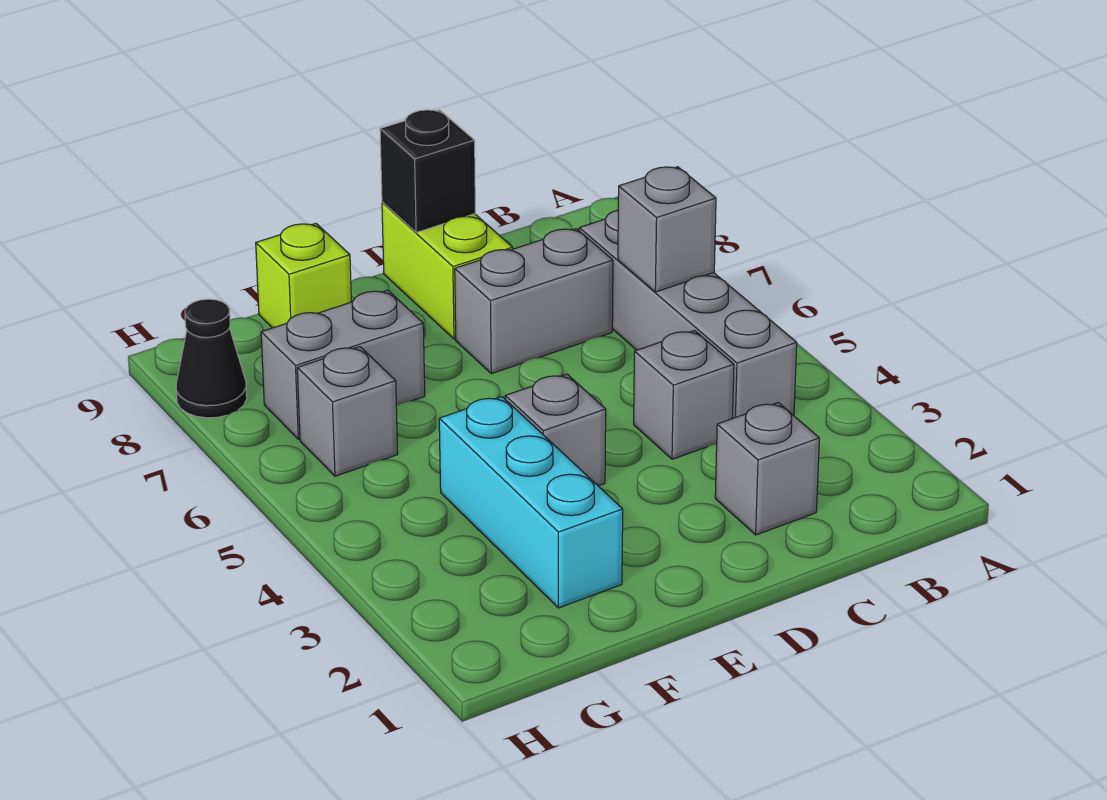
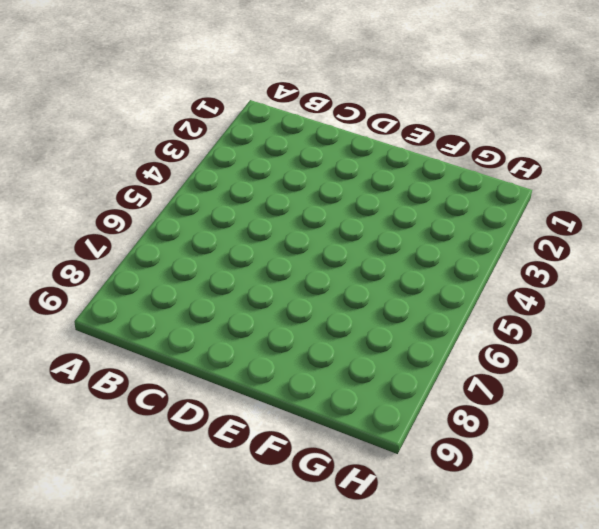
none -> grey 1x4 brick [579,210,797,419]
none -> grey 1x1 brick [715,403,819,535]
none -> grey 1x1 brick [634,331,734,459]

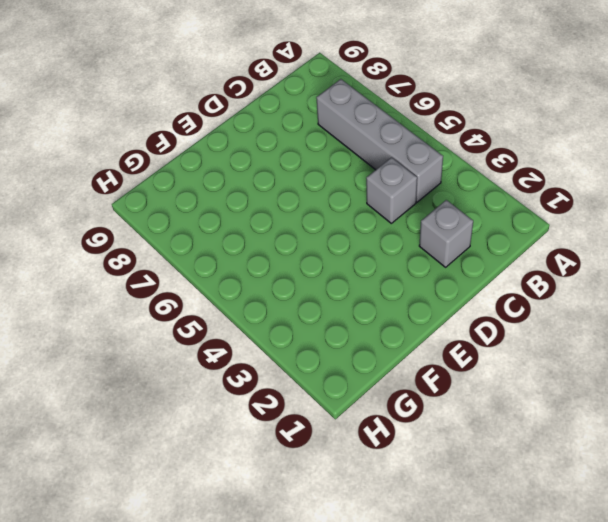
none -> grey 1x2 brick [455,229,613,374]
none -> lime 1x2 brick [382,202,513,339]
none -> grey 1x1 brick [505,374,606,486]

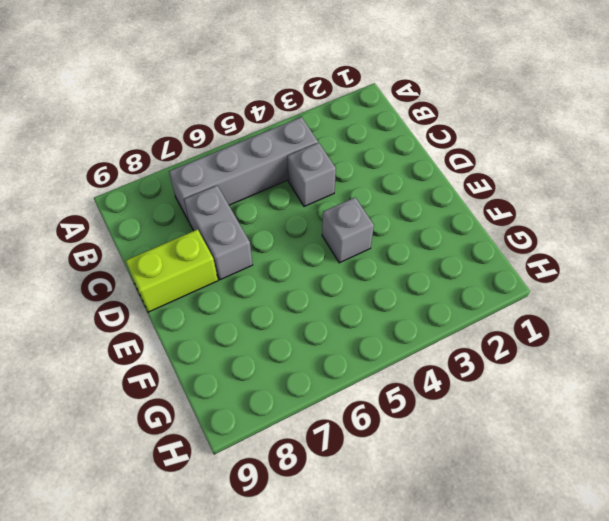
none -> grey 1x1 brick [715,403,819,535]
none -> cyan 1x3 brick [439,397,623,608]
none -> grey 1x2 brick [261,290,425,439]

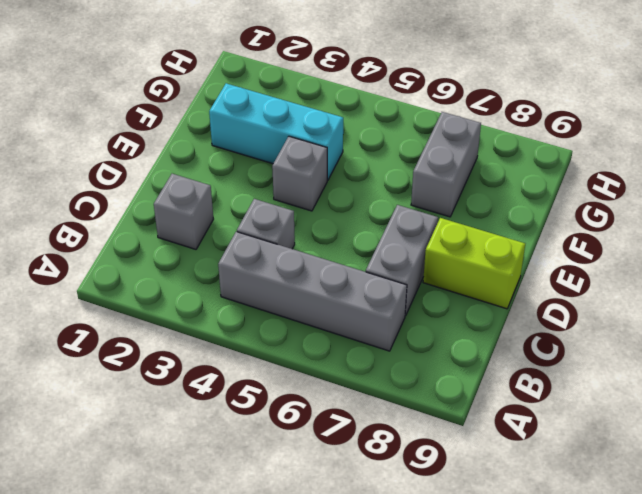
none -> lime 1x1 brick [256,224,351,328]
none -> grey 1x1 brick [297,347,398,476]
none -> black 1x1 cone [176,299,247,418]

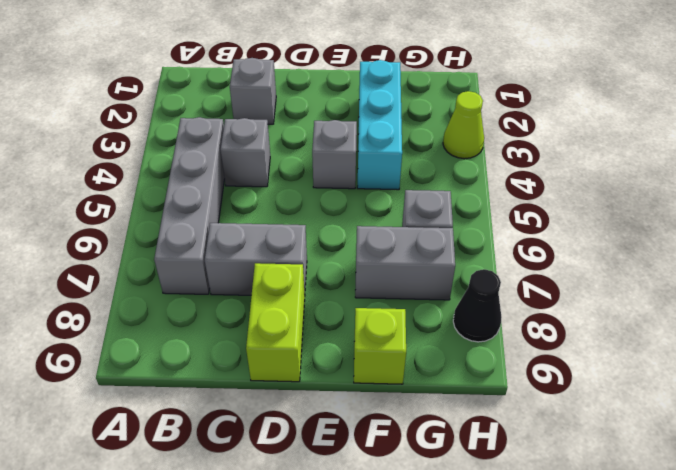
lime 1x1 cone [443,91,484,159] -> none
none -> grey 1x1 brick [618,167,716,292]
none -> black 1x1 brick [380,110,475,233]

